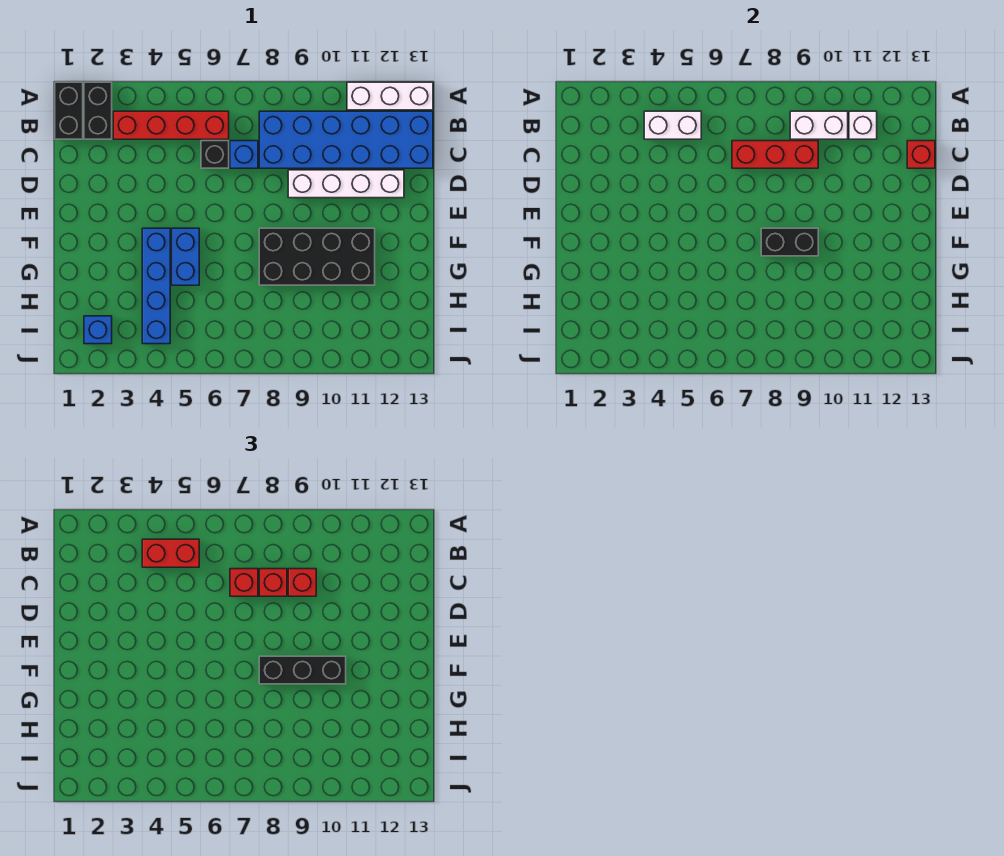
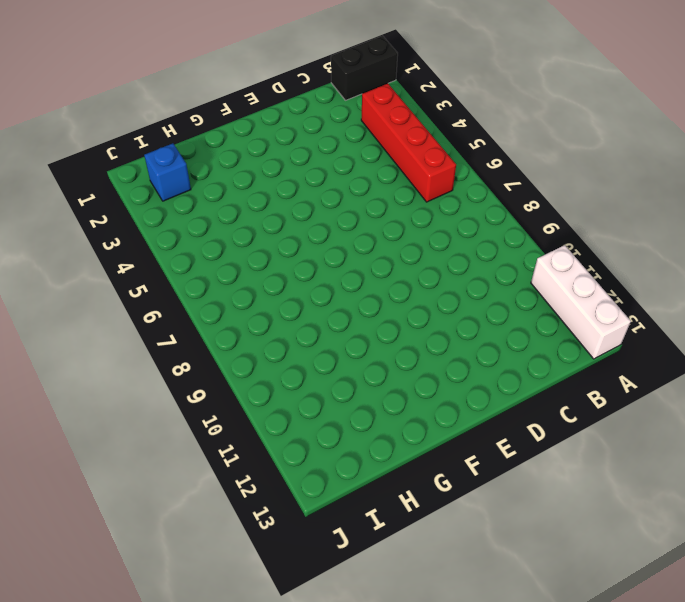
none -> black 1x2 brick [84,82,112,139]
none -> blue 2x6 brick [259,111,433,168]
none -> black 1x1 brick [201,141,229,168]

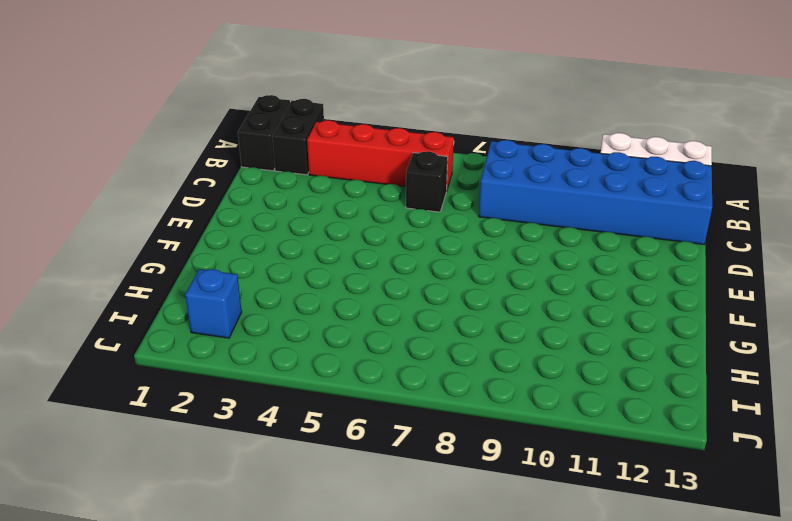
none -> blue 1x1 brick [230,141,258,168]
none -> white 1x4 brick [288,170,404,198]
none -> blue 1x4 brick [142,228,170,344]

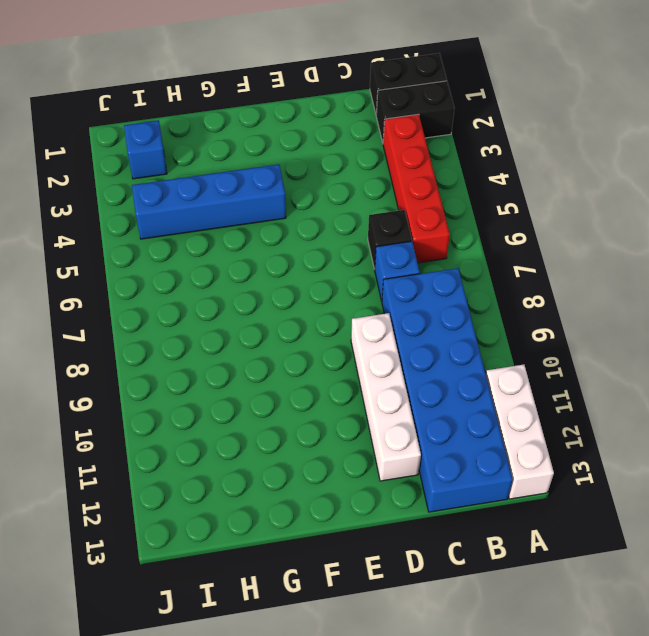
none -> blue 1x2 brick [172,228,199,285]
none -> black 2x4 brick [259,228,375,285]
none -> white 1x2 brick [644,111,701,139]

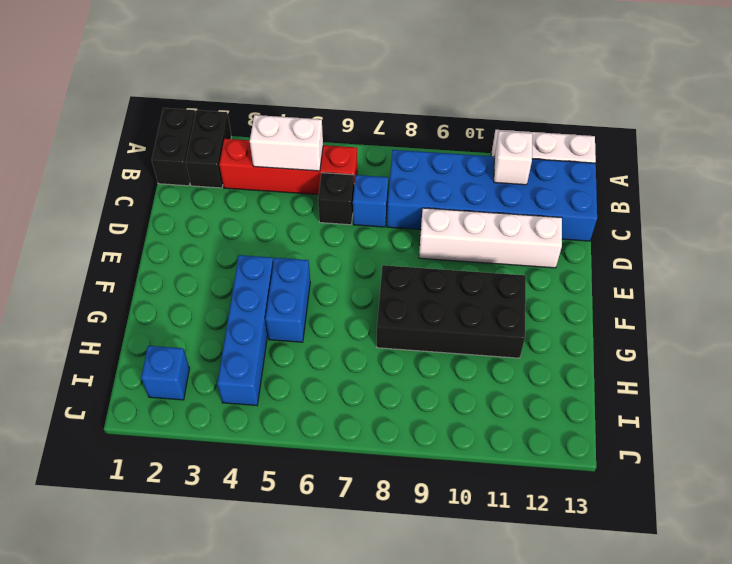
none -> white 1x2 brick [790,111,848,139]
none -> red 1x3 brick [732,141,818,168]
none -> red 1x1 brick [907,141,935,168]

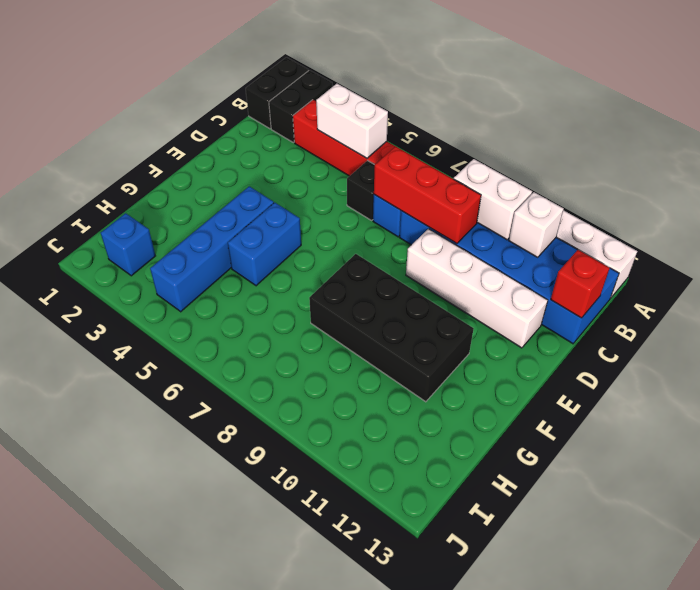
none -> black 1x2 brick [761,228,818,256]
none -> red 1x2 brick [142,539,199,567]
none -> red 1x1 brick [230,569,258,596]

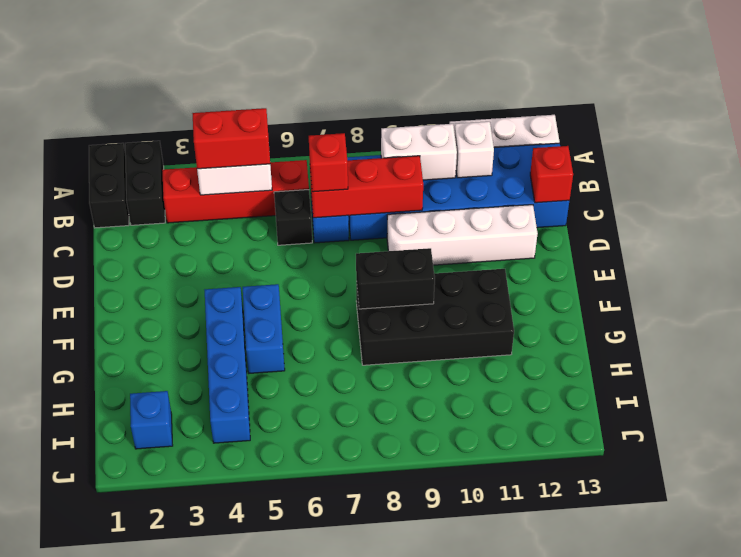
none -> red 1x1 brick [259,569,287,596]
none -> red 1x1 brick [288,569,316,596]
none -> black 1x3 brick [259,656,346,684]

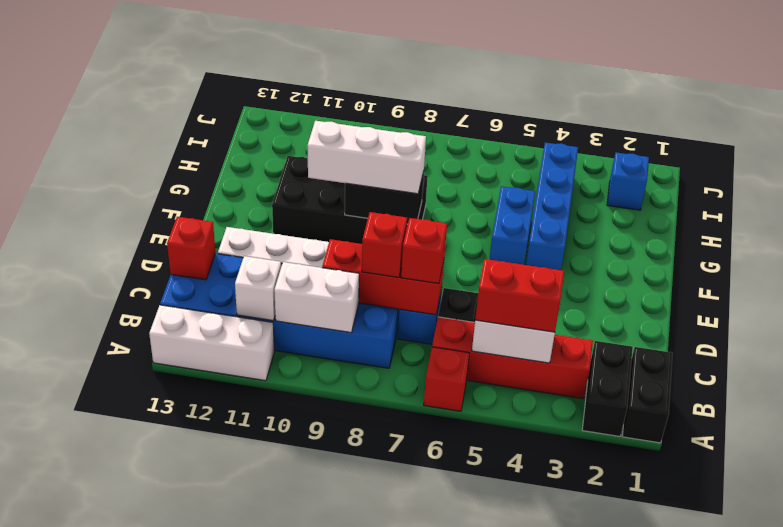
red 1x1 brick [424,347,469,411] -> red 1x1 brick moved to [288,569,316,596]
white 1x3 brick [308,121,426,194] -> black 1x3 brick [259,656,346,684]

